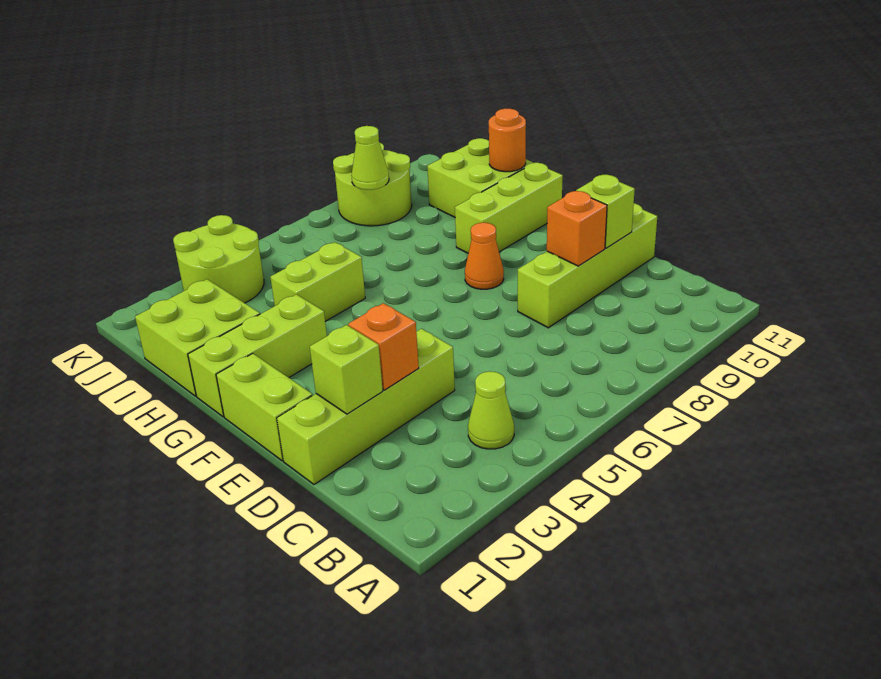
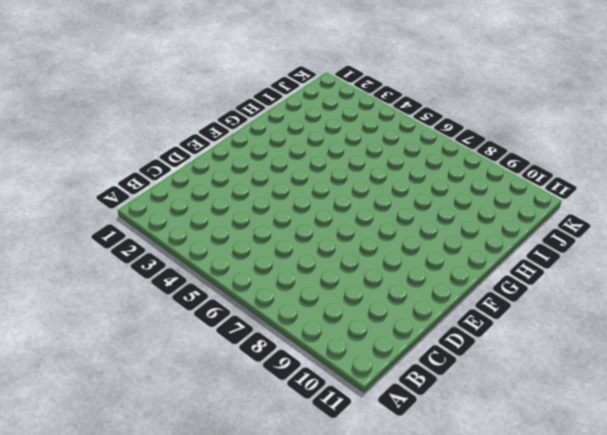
none -> lime 1x1 cone [468,371,514,449]
none -> lime 1x4 brick [277,329,455,484]
none -> lime 1x4 brick [518,203,657,328]

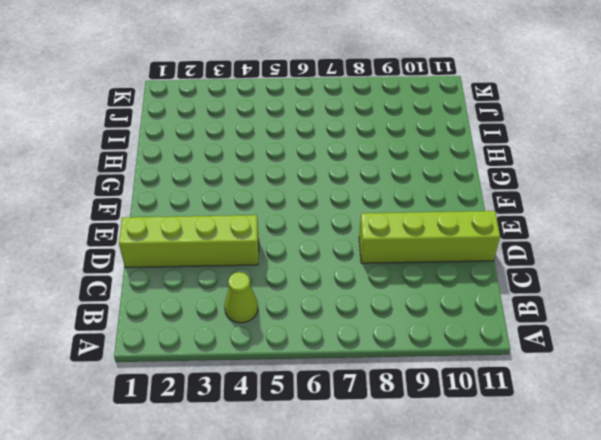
none -> lime 1x2 brick [216,353,313,461]
none -> orange 1x1 cone [465,223,504,289]
none -> lime 1x3 brick [188,294,327,417]

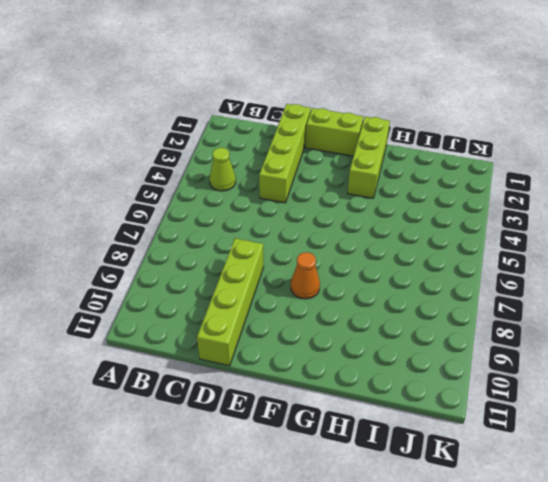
none -> lime 1x3 brick [455,163,563,253]
none -> lime 2x2 brick [135,279,260,396]
none -> lime 1x2 brick [270,242,365,322]

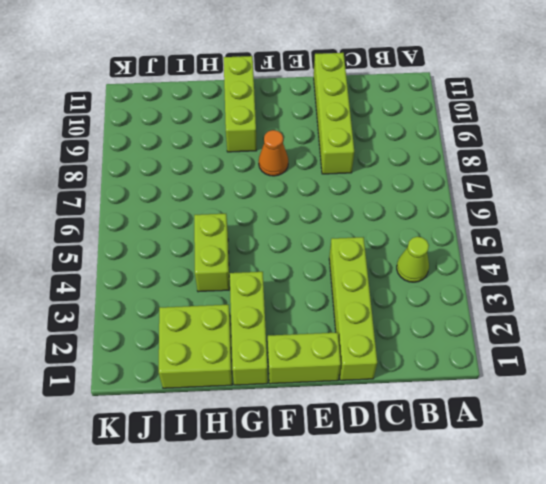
none -> lime 2x2 brick [427,138,533,217]
none -> lime 2x2 round brick [173,215,264,303]
none -> lime 2x2 round brick [333,143,412,226]

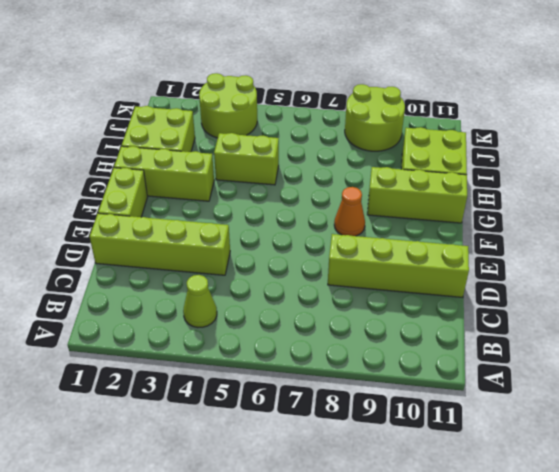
none -> lime 1x1 brick [310,325,383,414]
none -> orange 1x1 brick [348,303,419,390]
none -> orange 1x1 brick [547,191,607,266]

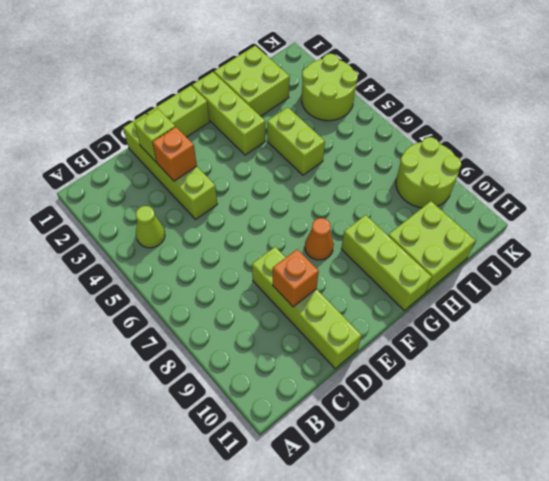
none -> lime 1x1 brick [576,175,635,248]
none -> orange 1x1 round brick [489,109,526,172]
none -> lime 1x1 cone [351,126,389,190]

